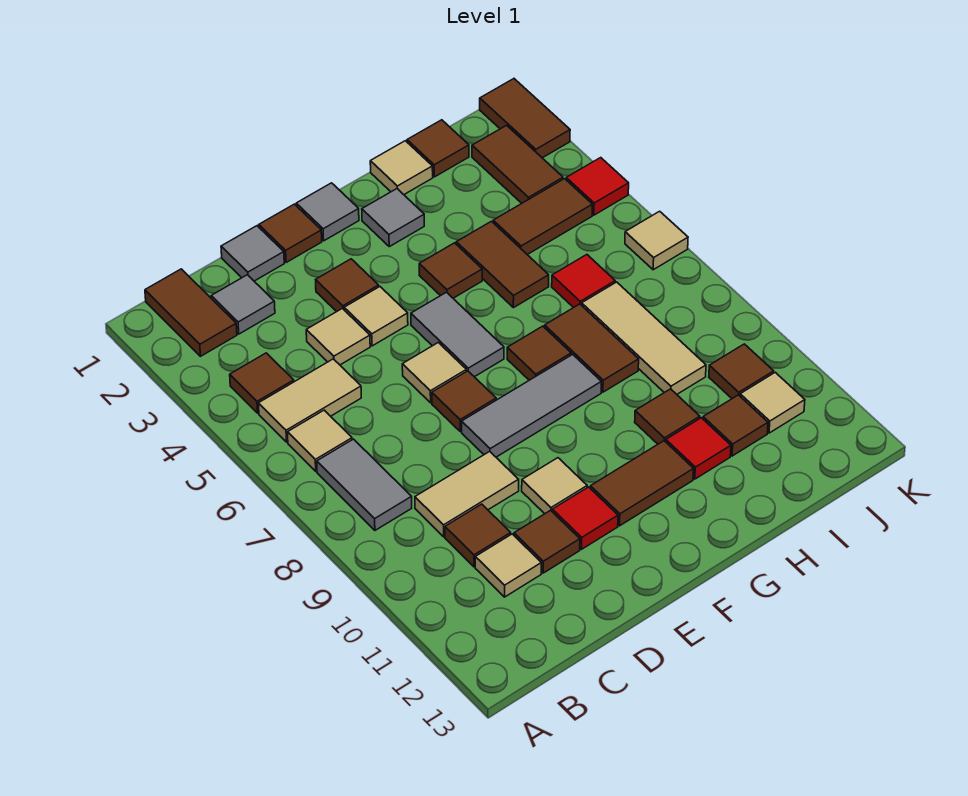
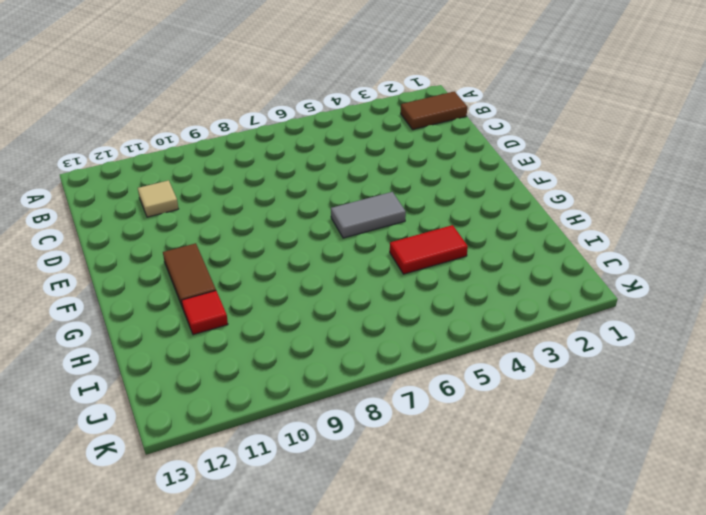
red 1x2 tile [390,225,468,274] -> brown 1x2 tile [456,221,549,308]
none -> brown 1x1 tile [230,353,294,413]
none -> tan 1x2 tile [258,359,361,442]
none -> tan 1x1 tile [288,410,352,471]
none -> grey 1x2 tile [317,439,412,530]

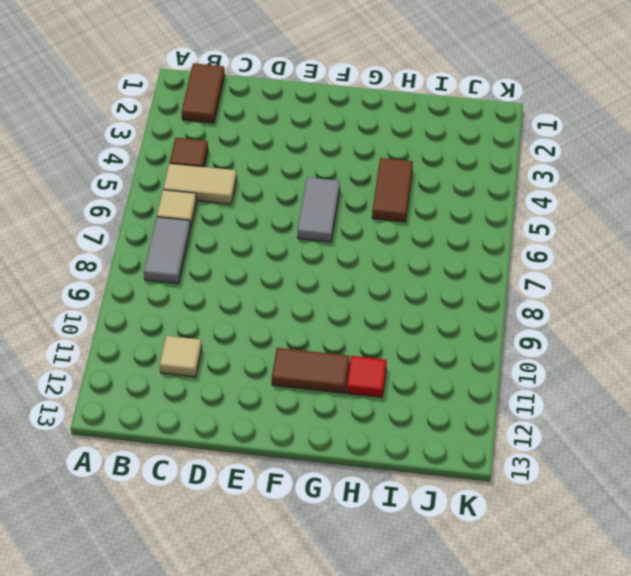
none -> grey 1x1 tile [211,275,275,334]
none -> tan 1x2 tile [415,451,519,537]
none -> brown 1x1 tile [445,504,511,567]
none -> grey 1x1 tile [221,226,284,281]

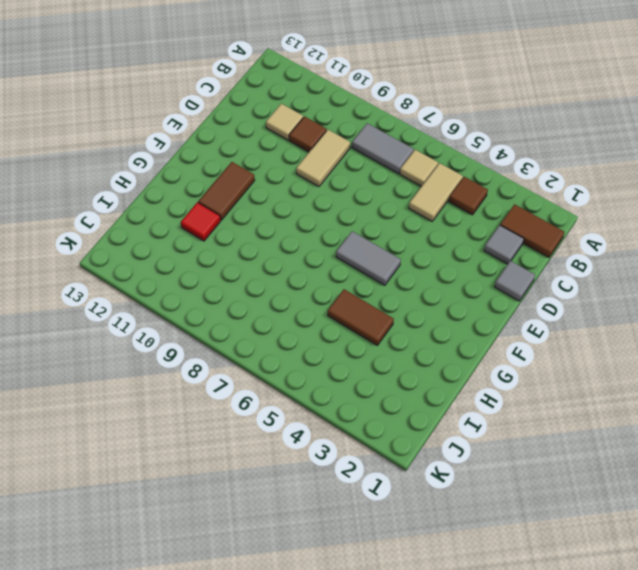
none -> tan 1x1 tile [306,308,370,365]
none -> brown 1x1 tile [514,511,580,573]
none -> brown 1x1 tile [259,204,322,263]
none -> brown 1x1 tile [316,259,379,312]

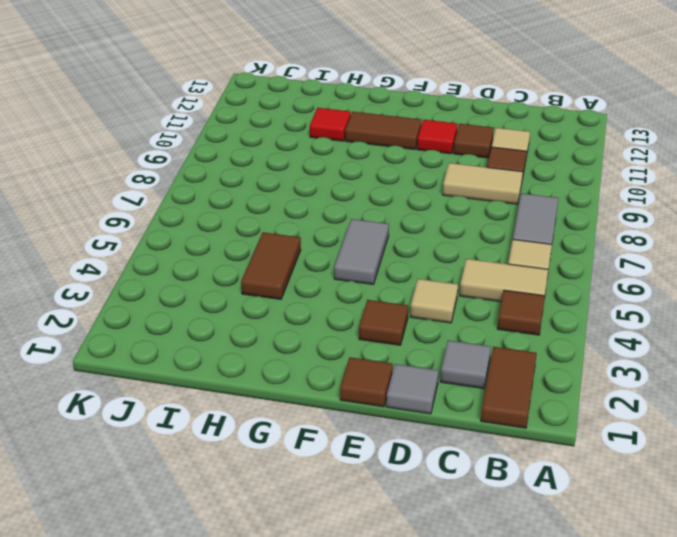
none -> tan 1x1 tile [344,287,408,346]
none -> tan 1x1 tile [402,343,466,403]
none -> brown 1x1 tile [432,371,496,431]
none -> grey 1x3 tile [462,354,601,457]

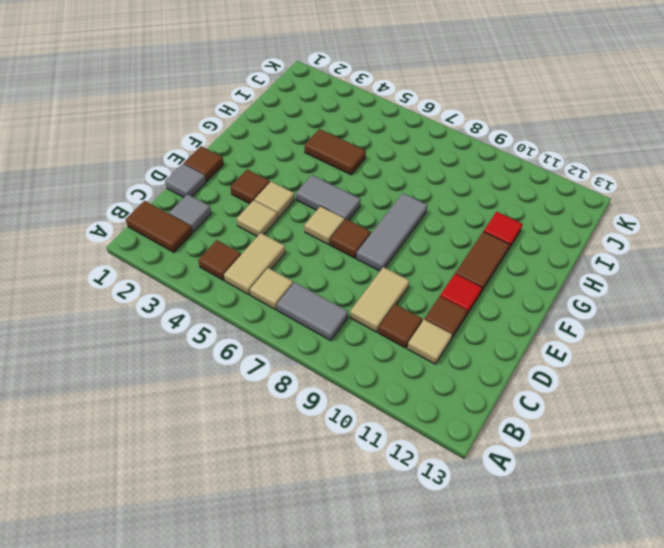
none -> tan 1x1 tile [522,458,587,514]
none -> grey 1x1 tile [296,183,359,241]
none -> grey 1x1 tile [362,189,424,247]
none -> brown 1x1 tile [419,243,482,298]

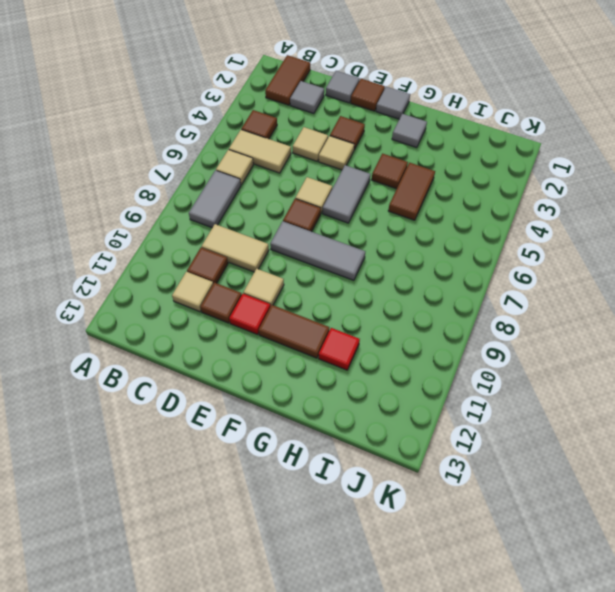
none -> brown 1x1 tile [507,326,571,380]
none -> tan 1x1 tile [370,141,433,195]
none -> brown 1x2 tile [545,304,639,392]
none -> brown 1x1 tile [635,389,700,444]

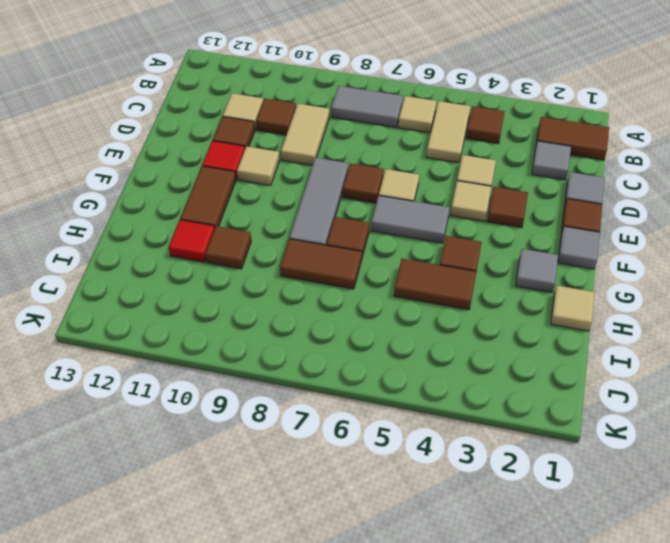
none -> brown 1x1 tile [407,120,469,177]
none -> brown 1x2 tile [493,179,592,255]
none -> red 1x1 tile [552,255,615,308]
none -> tan 1x3 tile [582,282,706,394]

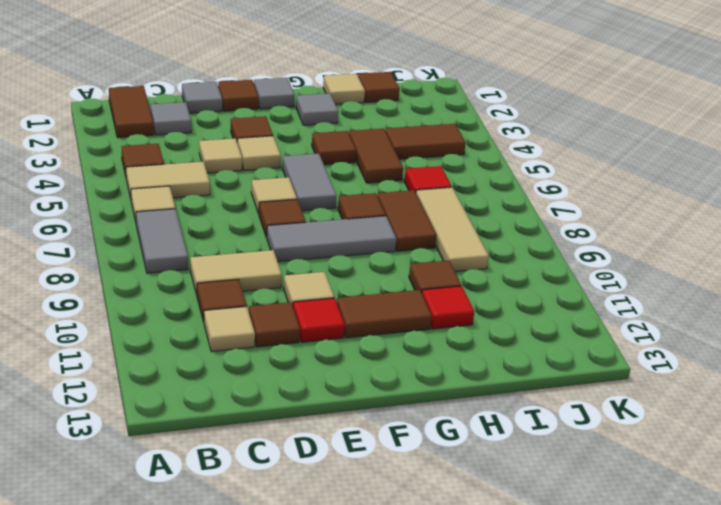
none -> brown 1x1 tile [703,395,768,456]
none -> brown 1x2 tile [472,125,563,203]
none -> brown 1x1 tile [709,344,774,399]
none -> tan 1x1 tile [740,372,805,433]

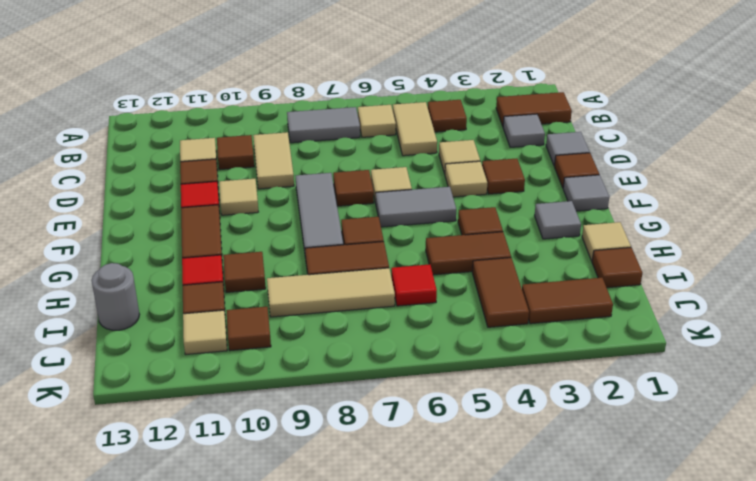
grey 1x1 round brick [91,263,140,330] -> none
none -> brown 1x2 tile [480,79,570,158]
none -> red 1x1 tile [566,158,629,215]
none -> tan 1x1 tile [625,211,688,270]

